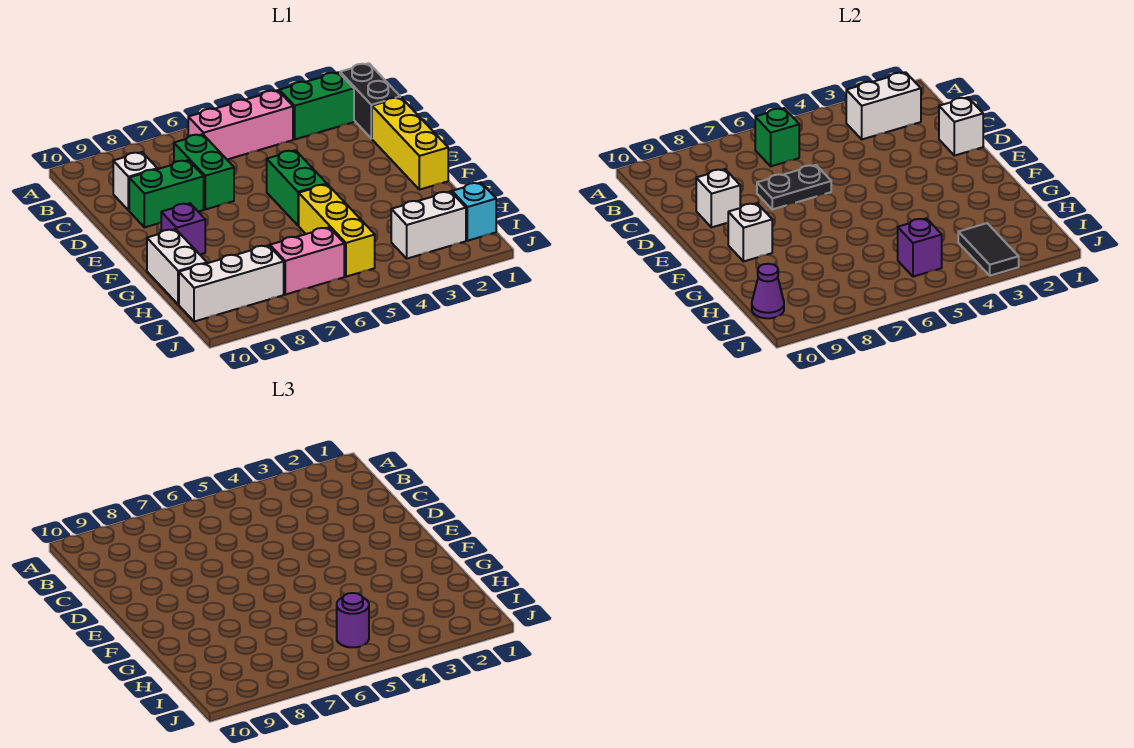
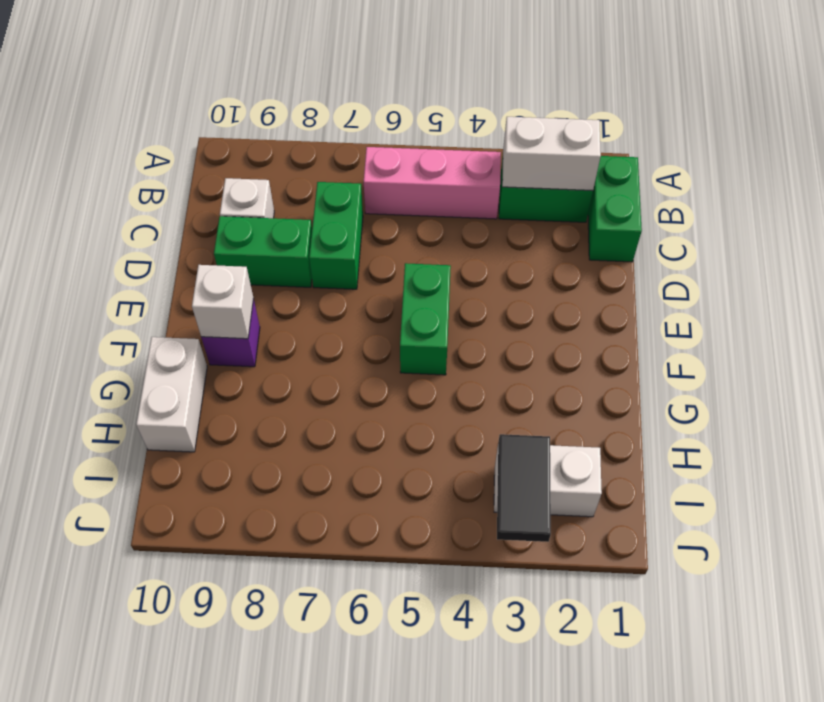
green 1x2 brick [588,156,642,262] -> black 1x2 brick [340,63,400,139]
none -> yellow 1x3 brick [372,97,448,190]
none -> yellow 1x3 brick [299,184,375,277]
none -> cyan 1x1 brick [452,183,496,241]

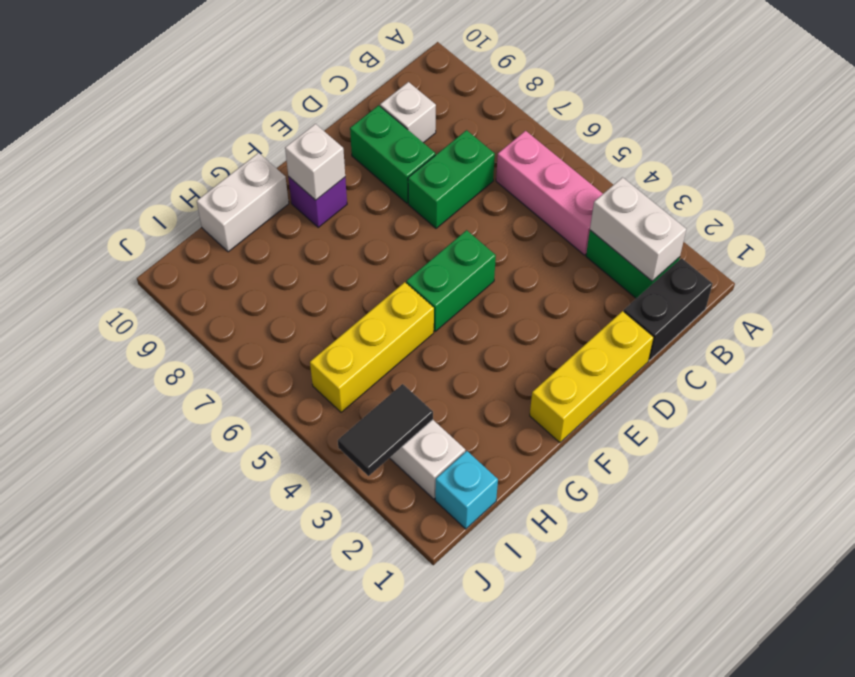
none -> pink 1x2 brick [270,227,344,295]
none -> white 1x3 brick [179,245,284,322]
none -> green 1x1 brick [755,108,799,166]

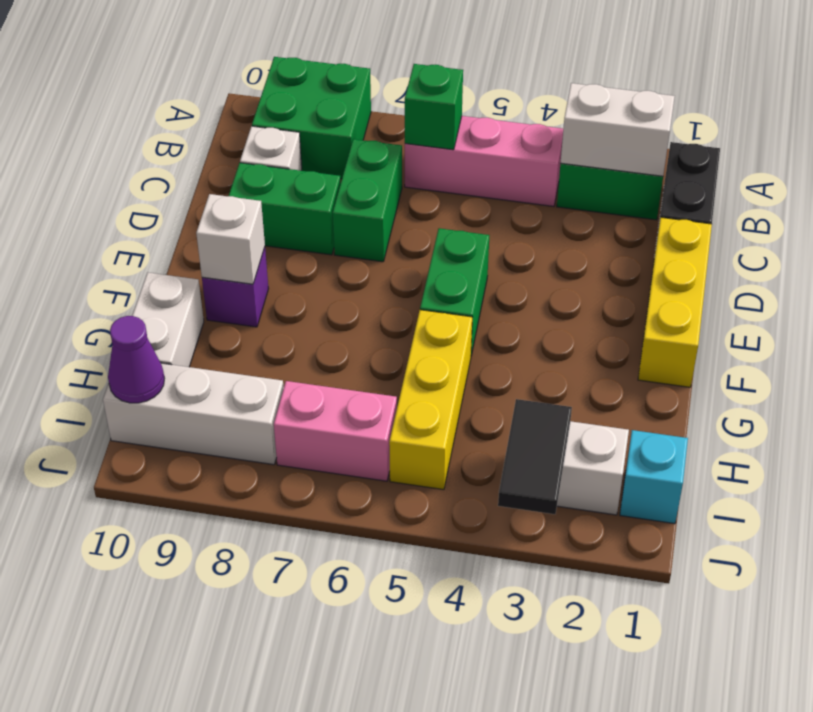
green 2x2 brick [252,57,371,179] -> none
none -> white 1x1 brick [939,97,983,156]
none -> black 1x2 plate [757,165,831,209]
none -> white 1x1 brick [696,169,740,227]

